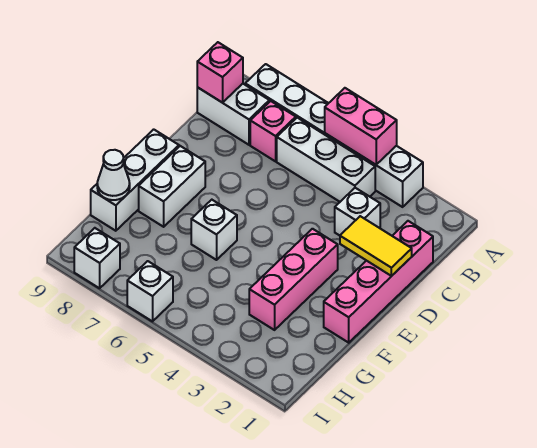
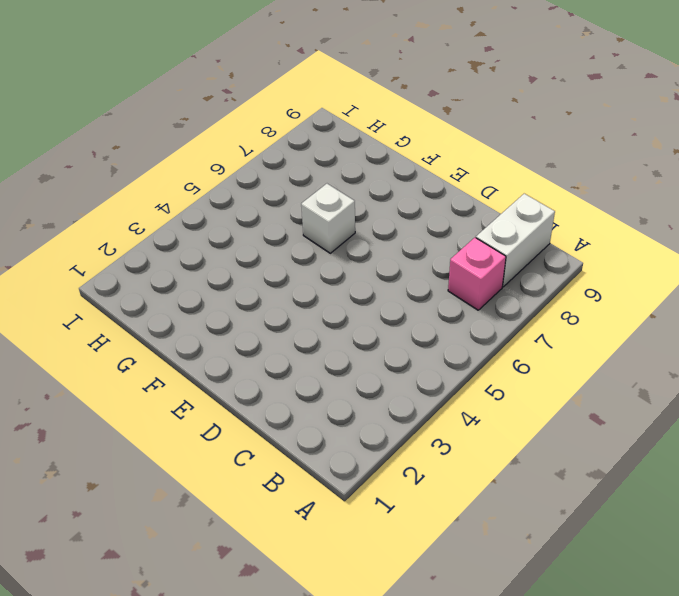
none -> white 1x6 brick [245,64,423,207]
none -> white 1x3 brick [277,118,375,202]
none -> pink 1x4 brick [324,221,433,343]

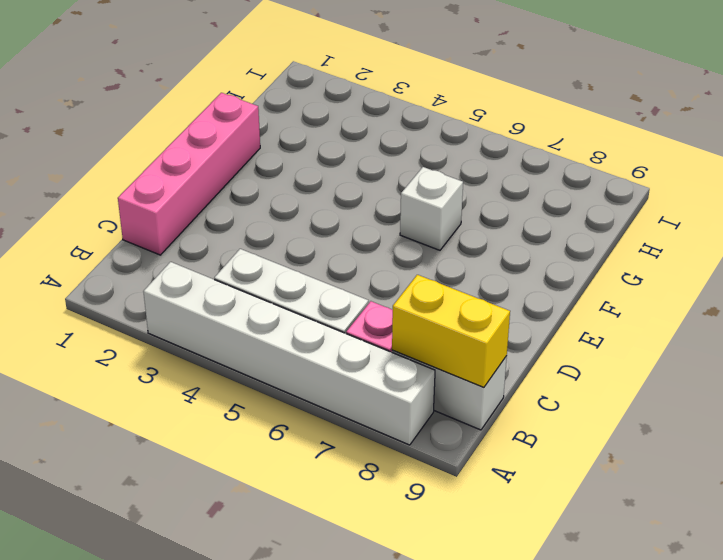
yellow 1x2 brick [392,275,510,387] -> pink 1x1 brick [197,42,243,103]
none -> white 1x1 brick [335,188,380,236]
none -> pink 1x3 brick [249,229,338,330]
none -> white 1x2 brick [139,146,205,227]

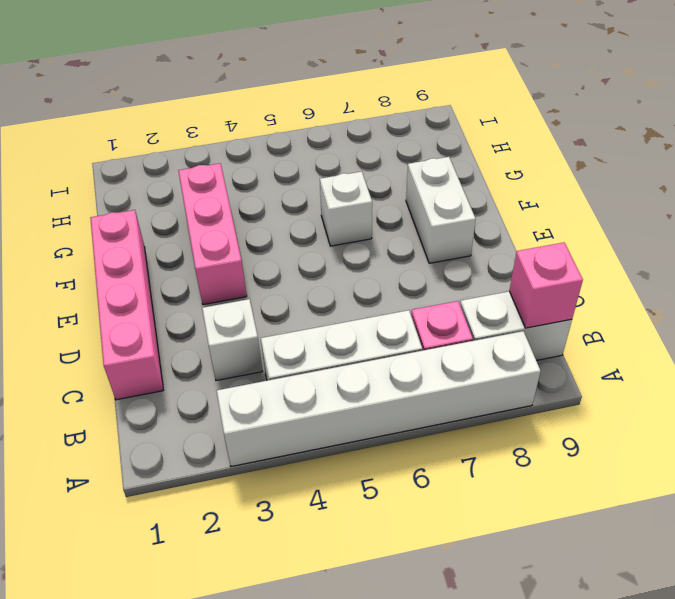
none -> white 1x3 brick [91,129,179,231]
none -> white 1x1 brick [127,261,173,321]
none -> white 1x1 brick [74,228,120,288]

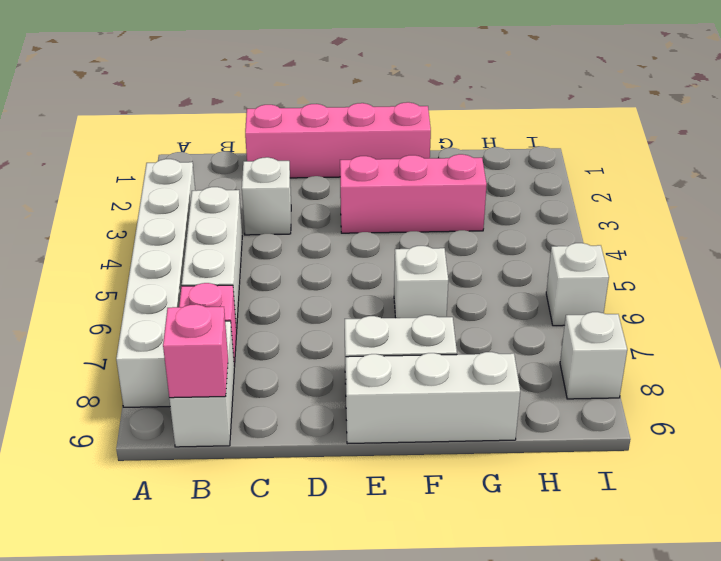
none -> pink 1x2 brick [325,88,397,165]
none -> yellow 1x2 tile [340,216,412,276]
none -> white 1x1 cone [97,150,130,200]

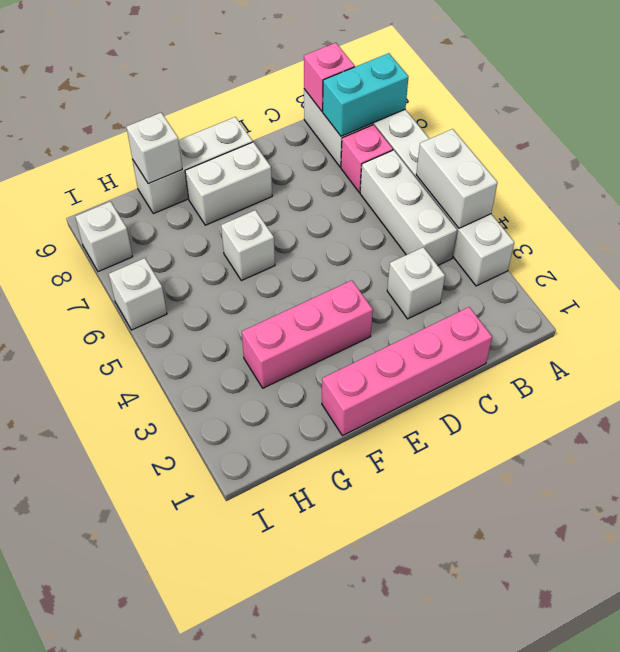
white 1x2 brick [416,129,498,228] -> pink 1x2 brick [325,88,397,165]
cyan 1x2 brick [323,53,408,136] -> none
white 1x1 brick [126,113,182,184] -> white 1x1 cone [97,150,130,200]
none -> yellow 1x2 tile [340,216,412,276]

